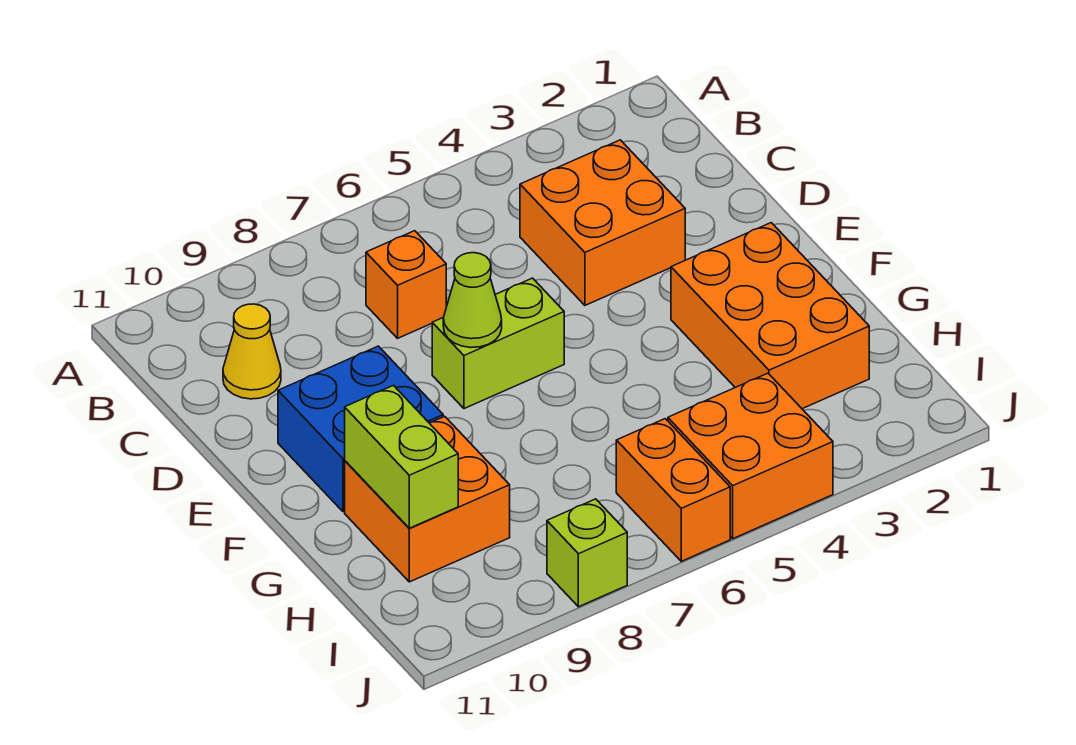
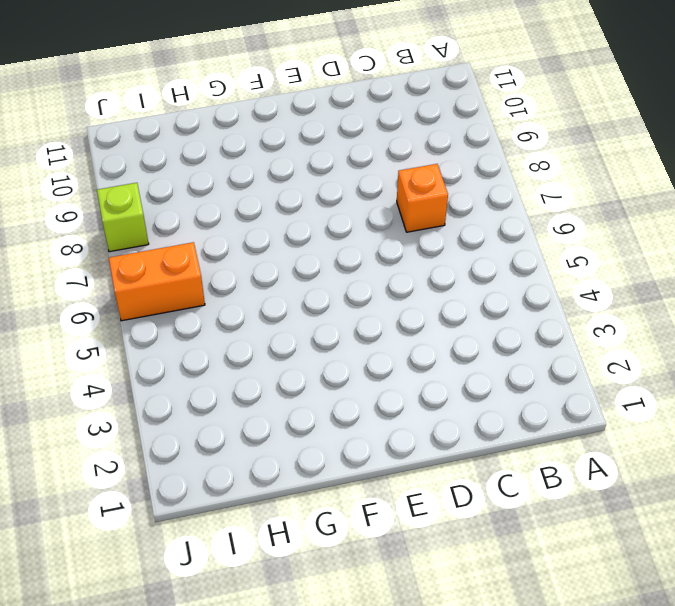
none -> orange 2x2 brick [520,140,685,305]
none -> yellow 1x1 cone [223,304,281,399]
none -> lime 1x2 brick [432,278,564,409]

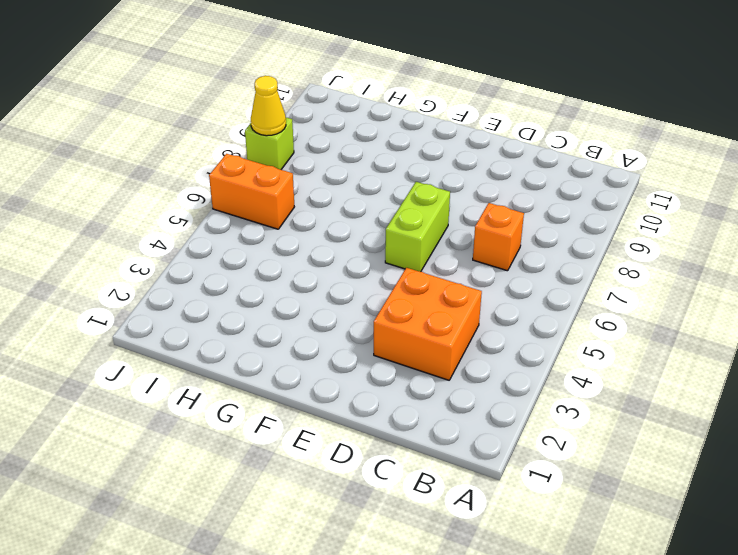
yellow 1x1 cone [251,76,286,136] -> yellow 1x1 cone moved to [223,304,281,399]
none -> blue 2x2 brick [278,346,443,512]
none -> orange 2x3 brick [671,223,869,409]
none -> orange 2x2 brick [345,416,510,582]

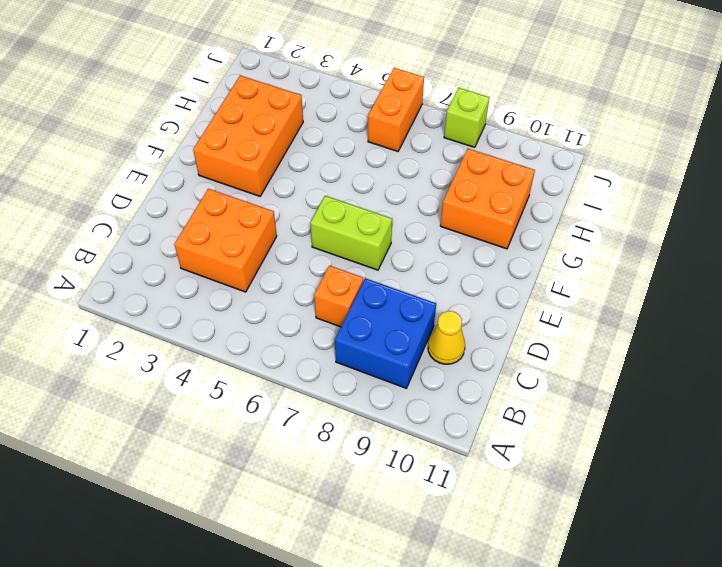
blue 2x2 brick [335,278,436,388] -> blue 2x2 brick moved to [278,346,443,512]
none -> orange 2x2 brick [668,373,833,539]
none -> lime 1x1 cone [443,253,502,347]
none -> lime 1x2 brick [345,385,458,528]

